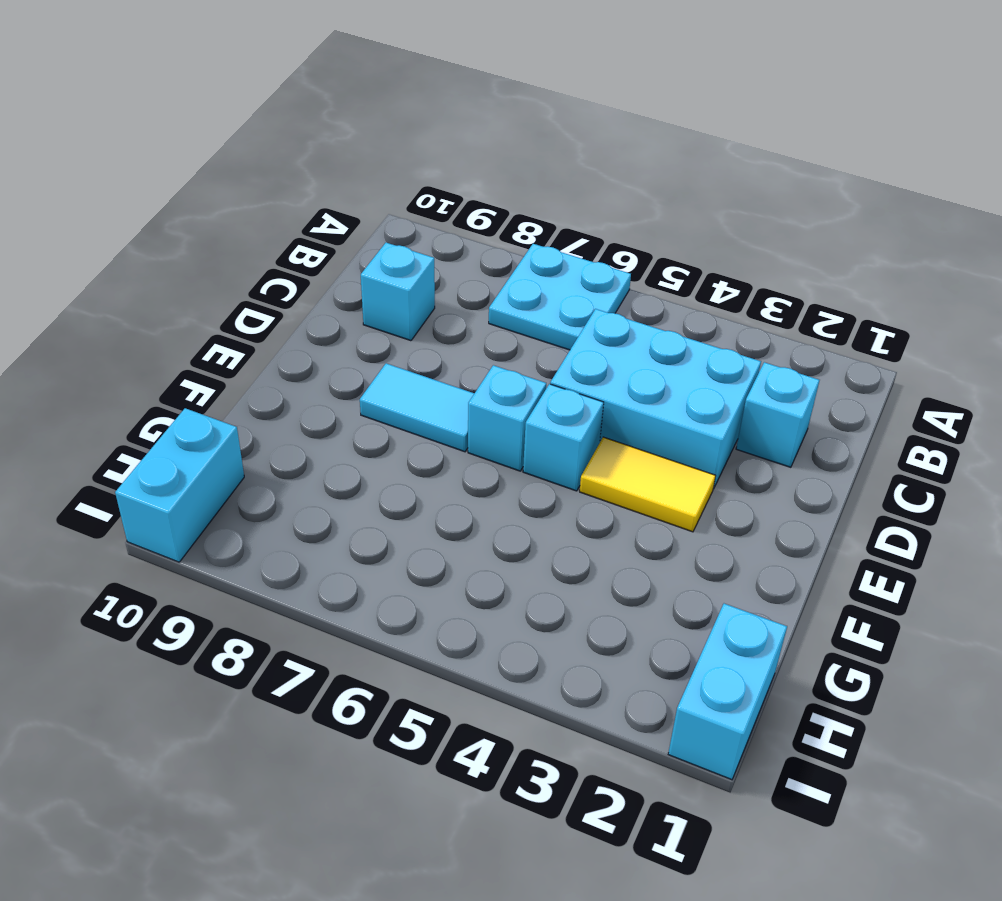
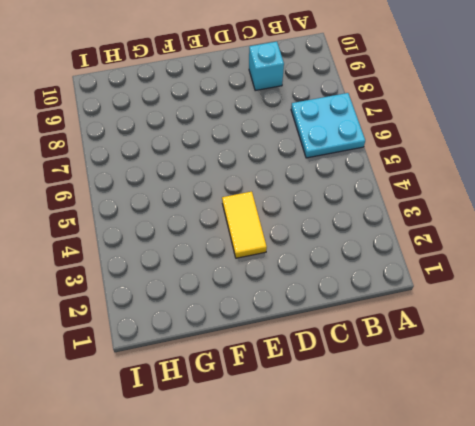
none -> cyan 1x1 brick [736,362,819,467]
none -> cyan 2x3 brick [550,309,761,489]

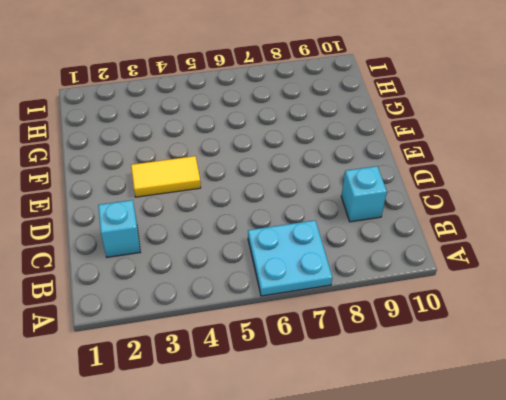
none -> cyan 2x3 brick [550,309,761,489]
none -> cyan 1x1 brick [523,384,604,491]

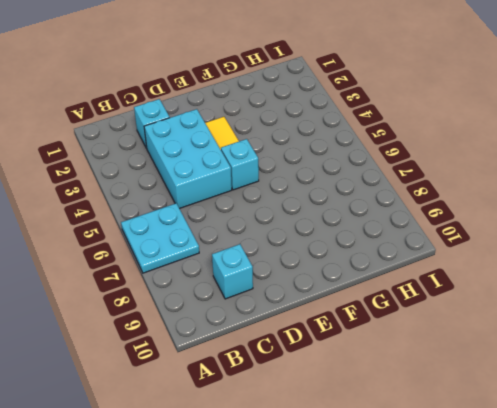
none -> cyan 1x1 brick [468,365,546,471]
none -> cyan 1x2 tile [360,363,474,452]

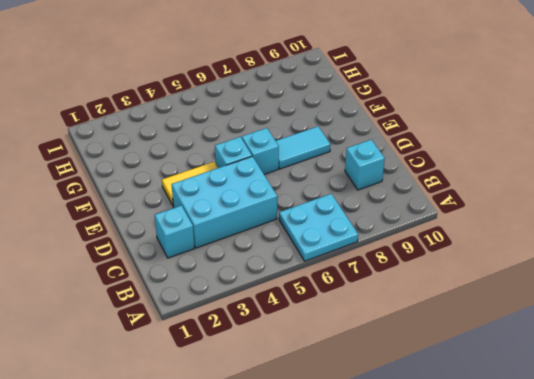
none -> cyan 1x2 brick [668,604,787,780]
none -> cyan 1x2 brick [115,408,244,562]

